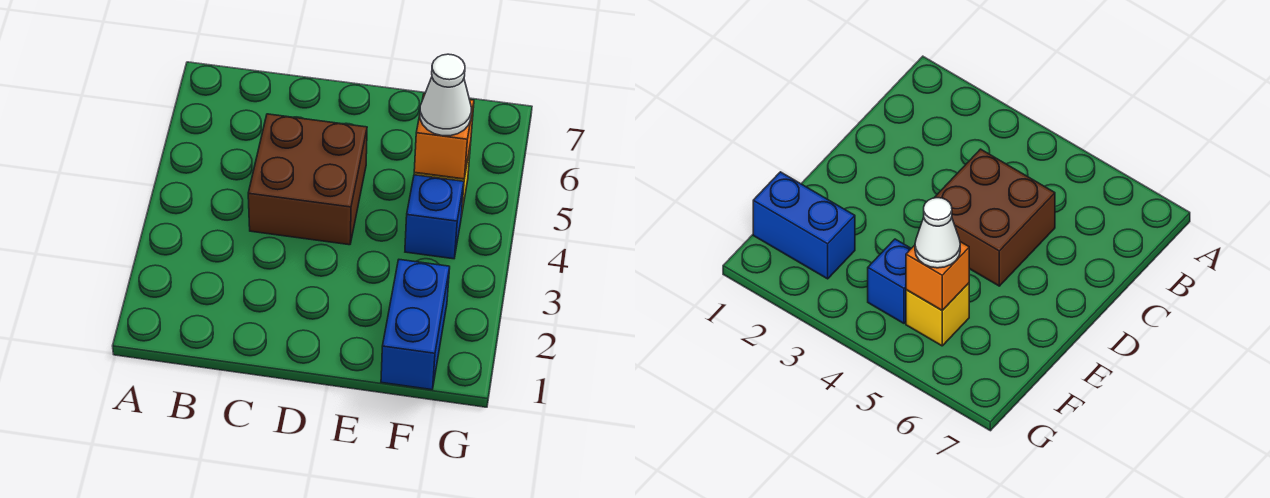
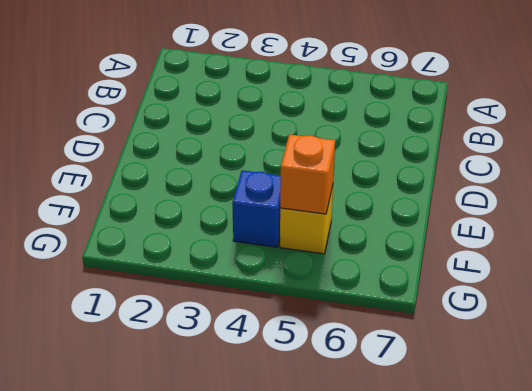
none -> brown 2x2 brick [248,114,367,245]
none -> blue 1x2 brick [381,260,450,390]

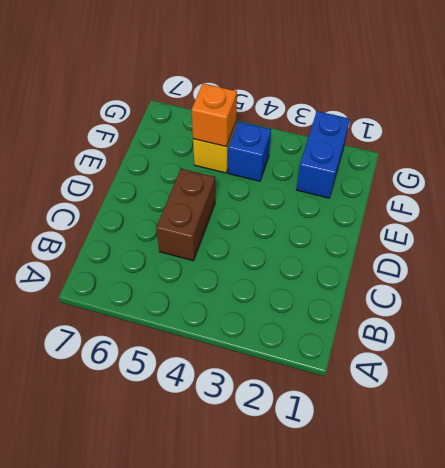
brown 1x2 brick [156,169,215,261] -> brown 2x2 brick [248,114,367,245]
blue 1x2 brick [296,111,350,198] -> blue 1x2 brick turned to [381,260,450,390]
none -> white 1x1 cone [420,54,471,136]

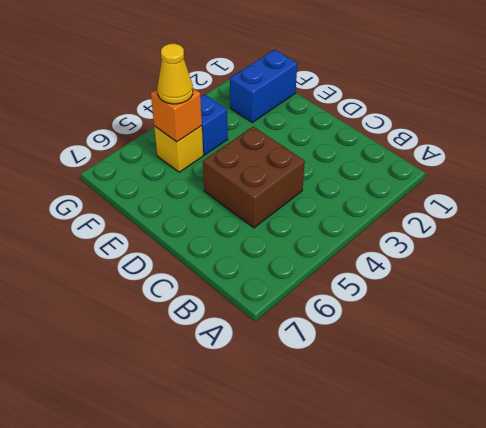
yellow 1x1 cone [157,44,193,104] -> white 1x1 cone [420,54,471,136]

